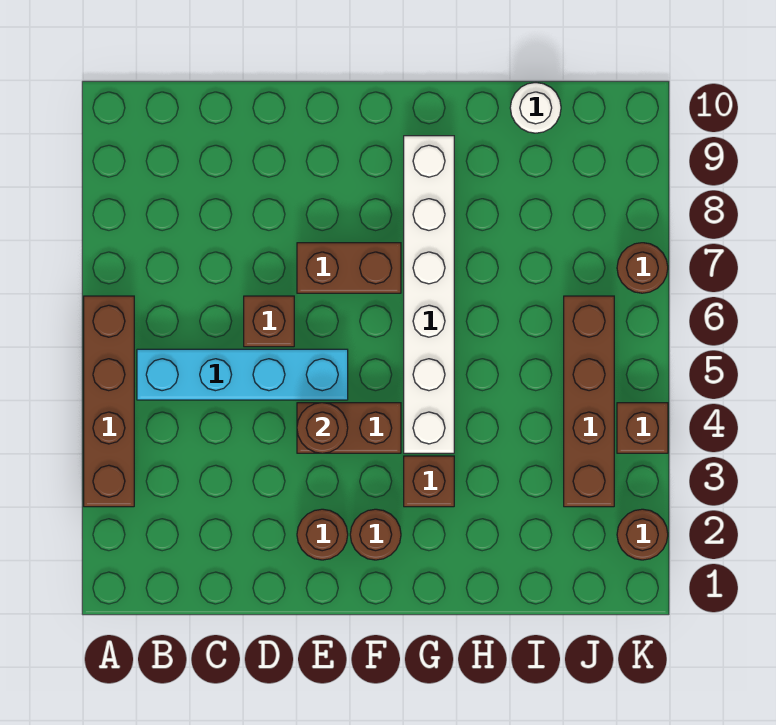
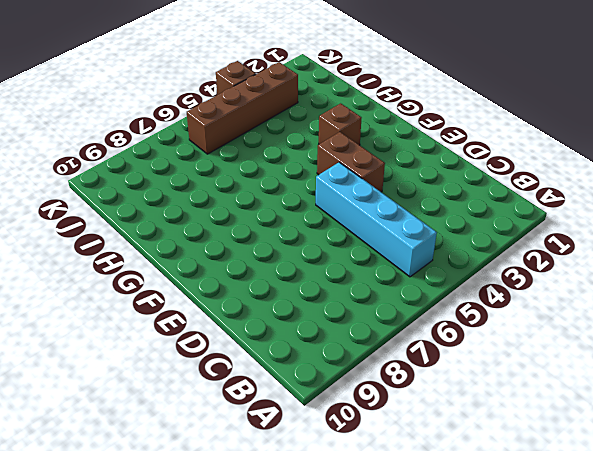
none -> brown 1x4 brick [84,296,134,507]
none -> brown 1x1 brick [244,296,294,347]
none -> brown 1x1 round brick [297,509,348,560]

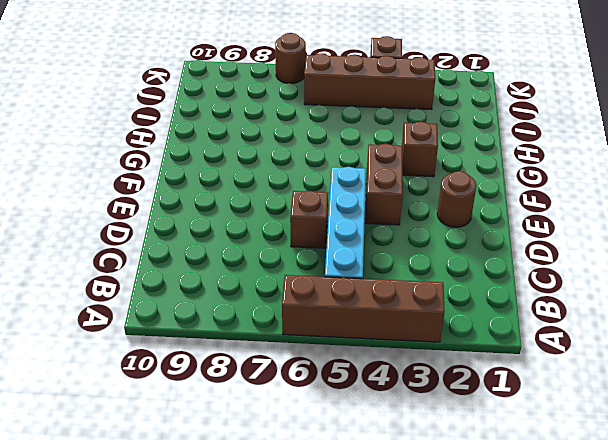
none -> brown 1x2 brick [297,243,401,293]
none -> brown 1x1 round brick [350,509,401,560]
none -> white 1x6 brick [404,136,454,453]

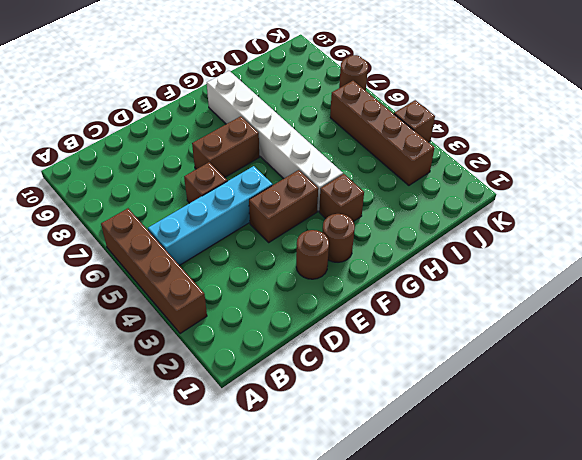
none -> white 1x1 round brick [510,83,561,133]
none -> brown 1x1 round brick [617,509,668,560]
none -> brown 1x1 round brick [297,403,348,453]

